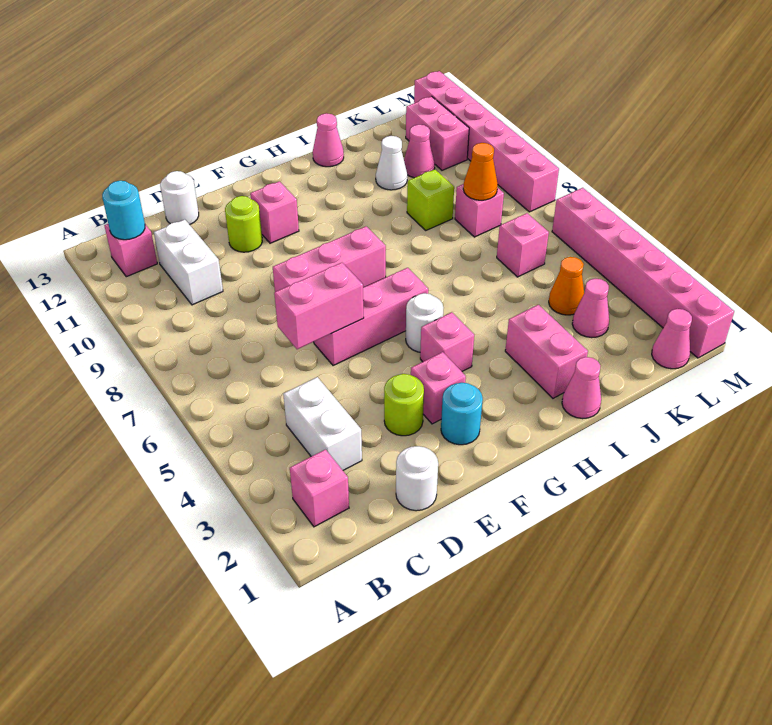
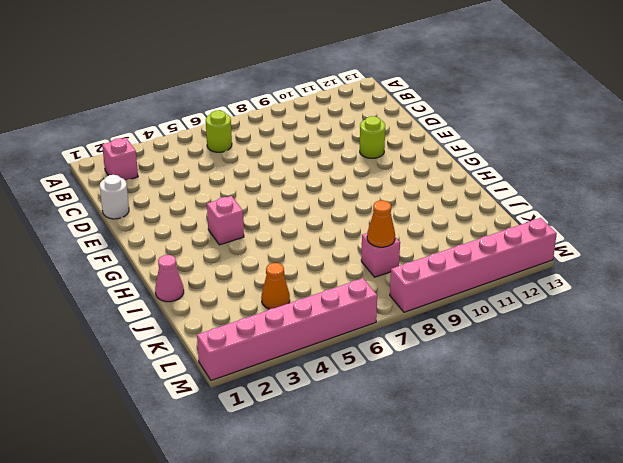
lime 1x1 round brick [206,110,232,152] -> lime 1x1 round brick moved to [384,374,424,436]
none -> pink 1x1 brick [104,224,157,277]
none -> white 1x2 brick [283,377,362,470]
none -> white 1x2 brick [154,220,223,305]
none -> white 1x1 round brick [160,171,199,225]

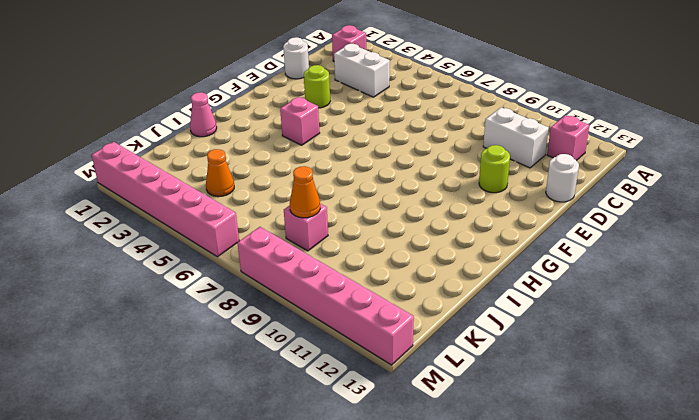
none -> pink 1x3 brick [314,268,428,366]
none -> pink 1x3 brick [273,226,386,292]
none -> cyan 1x1 round brick [441,383,483,445]
none -> pink 1x1 brick [411,352,466,424]

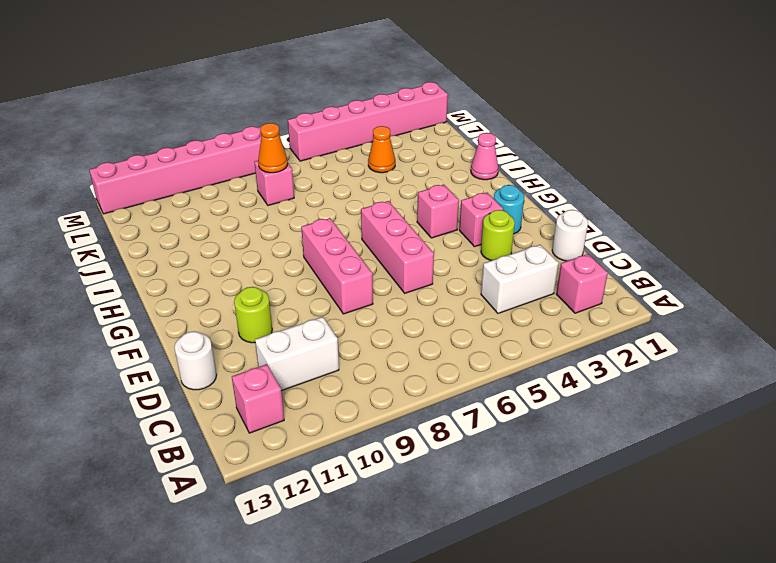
none -> pink 1x1 brick [250,181,299,243]
none -> white 1x1 round brick [406,293,443,352]
none -> pink 1x2 brick [505,305,588,398]
none -> pink 1x1 cone [313,113,344,167]

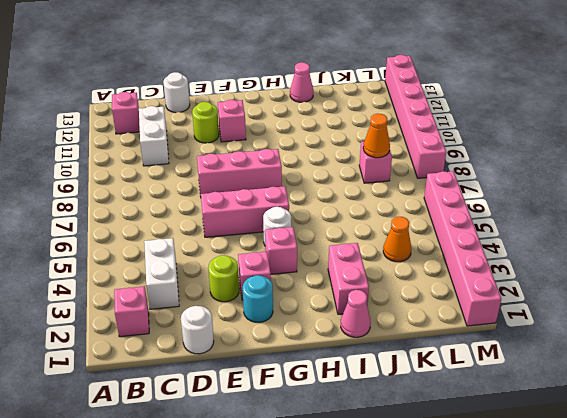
none -> lime 1x1 brick [407,169,454,230]
none -> white 1x1 cone [376,136,407,190]
none -> pink 1x1 cone [572,279,609,338]
none -> pink 1x1 brick [497,213,549,277]

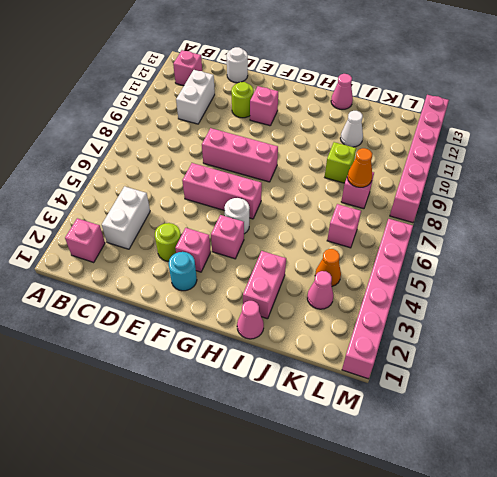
none -> white 1x1 round brick [396,446,438,511]
none -> pink 1x1 cone [404,125,435,178]
none -> pink 1x1 cone [652,309,692,369]
none -> pink 1x2 brick [406,96,469,170]

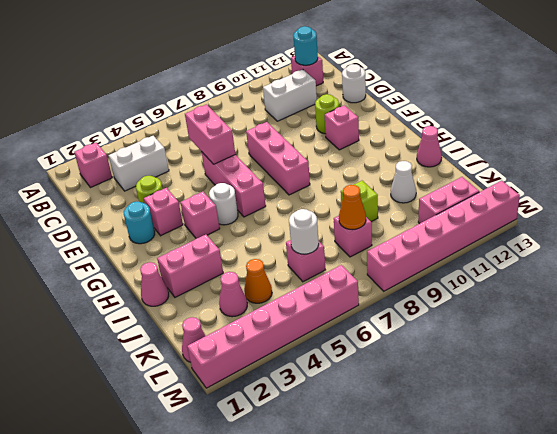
white 1x1 round brick [289,209,319,254] -> white 1x1 round brick moved to [396,446,438,511]
none -> pink 1x1 cone [404,125,435,178]

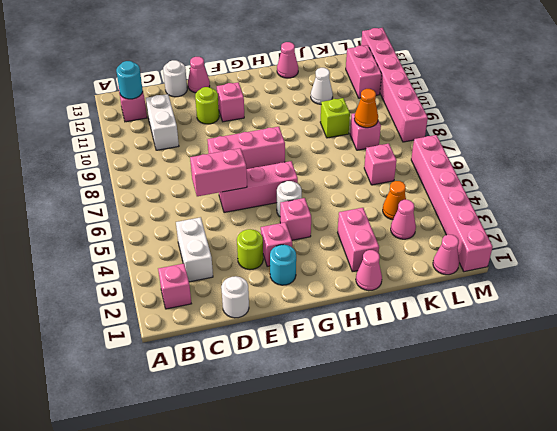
pink 1x1 cone [188,57,210,93] -> pink 1x1 cone moved to [404,125,435,178]

